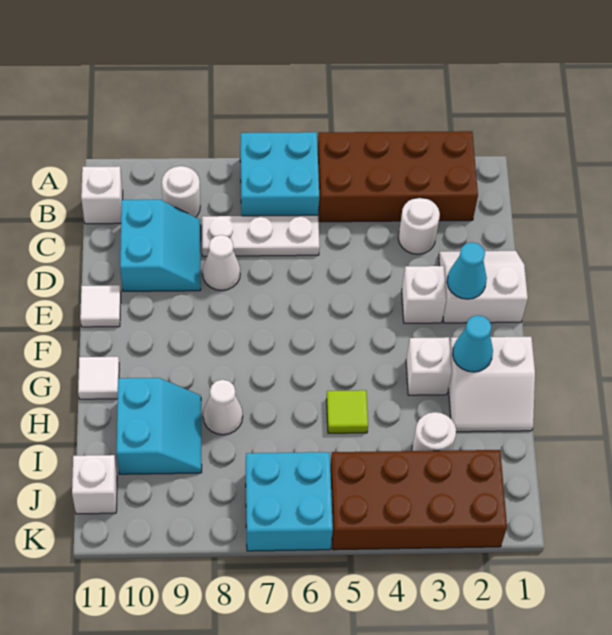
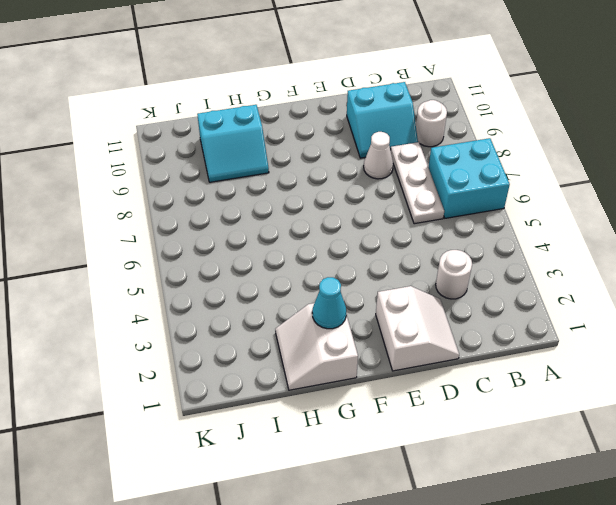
none -> brown 2x4 brick [318,131,478,222]
none -> white 1x1 brick [81,166,123,224]
none -> white 1x1 brick [402,266,446,323]

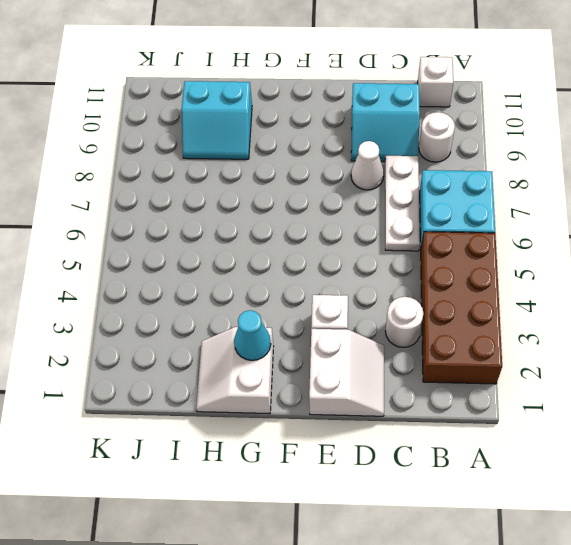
none -> white 1x1 tile [80,285,121,327]
none -> white 1x1 brick [406,337,452,395]
none -> white 1x1 tile [78,357,119,399]

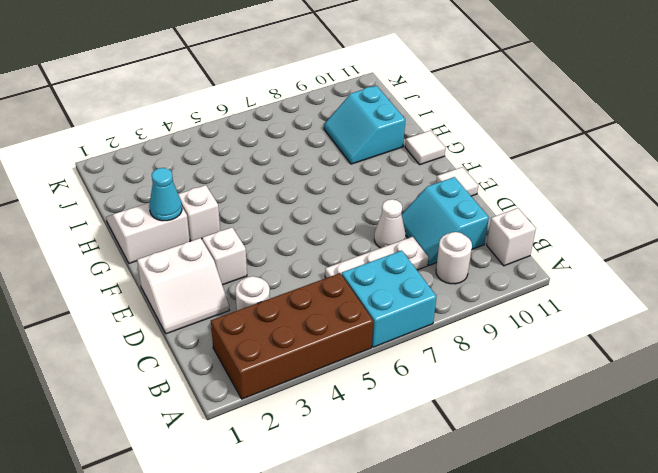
none -> lime 1x1 tile [327,390,368,433]
none -> white 1x1 cone [203,380,243,435]
none -> white 1x1 round brick [412,412,456,451]

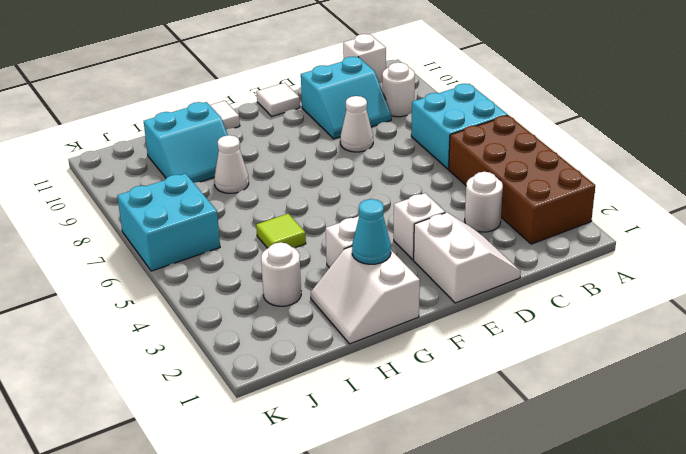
none -> white 1x3 plate [202,215,320,256]
none -> brown 2x4 brick [330,450,507,550]
none -> white 1x1 brick [72,455,117,514]

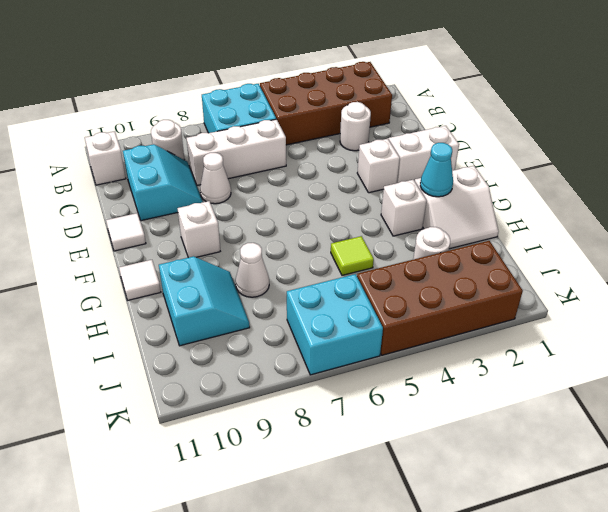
white 1x3 brick [187,119,286,185] -> white 1x3 plate [202,215,320,256]
white 1x1 brick [177,201,220,257] -> white 1x1 brick moved to [72,455,117,514]
none -> cyan 1x1 cone [447,242,487,299]

